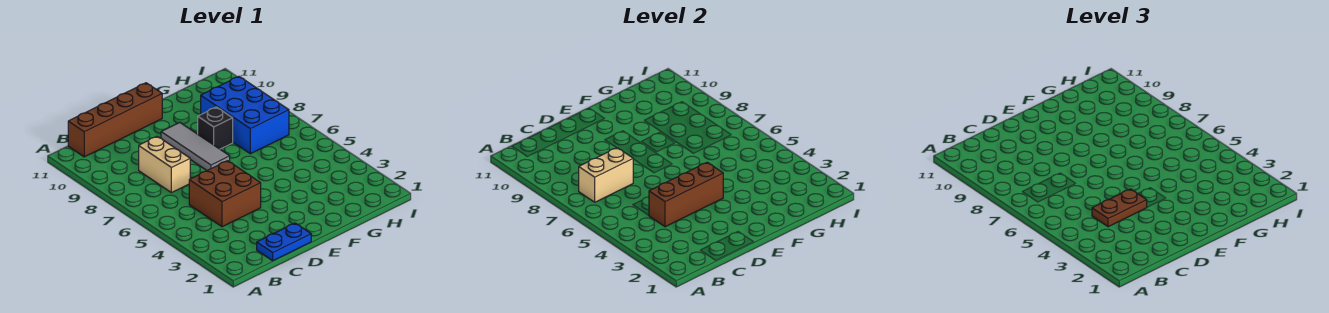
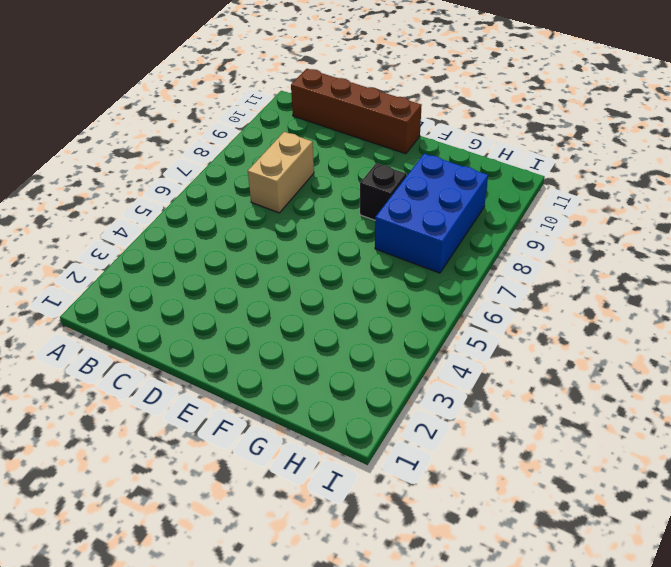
none -> blue 1x2 plate [257,223,311,261]
none -> brown 2x2 brick [189,161,261,227]

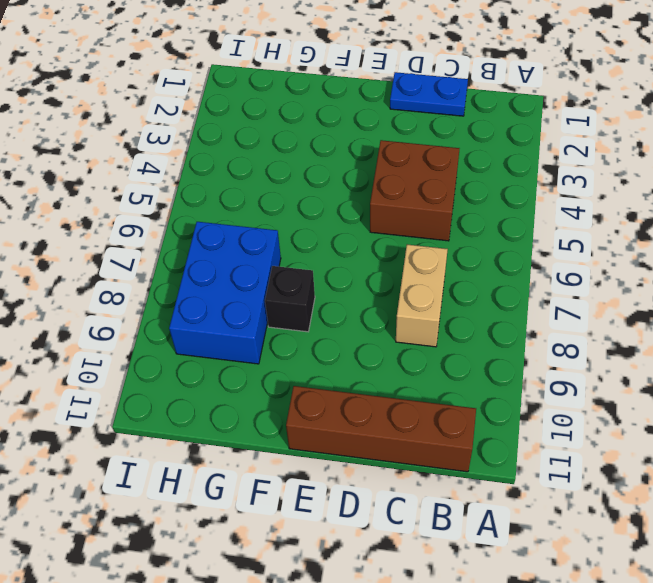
none -> grey 1x3 tile [161,123,230,170]
none -> tan 1x2 brick [579,148,633,202]

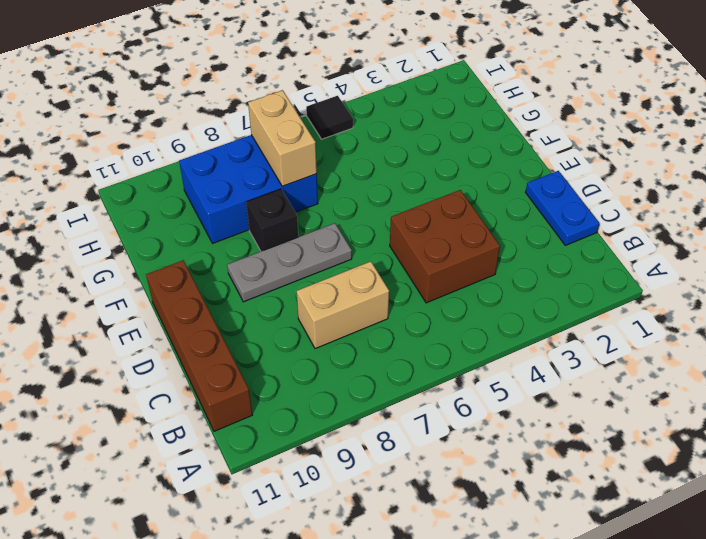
grey 1x3 plate [227,223,352,302] -> grey 1x3 tile [161,123,230,170]
tan 1x2 brick [248,90,317,186] -> tan 1x2 brick moved to [579,148,633,202]
black 1x1 tile [306,96,353,139] -> none
none -> brown 1x3 brick [649,162,723,227]
none -> brown 1x2 plate [1092,189,1147,227]

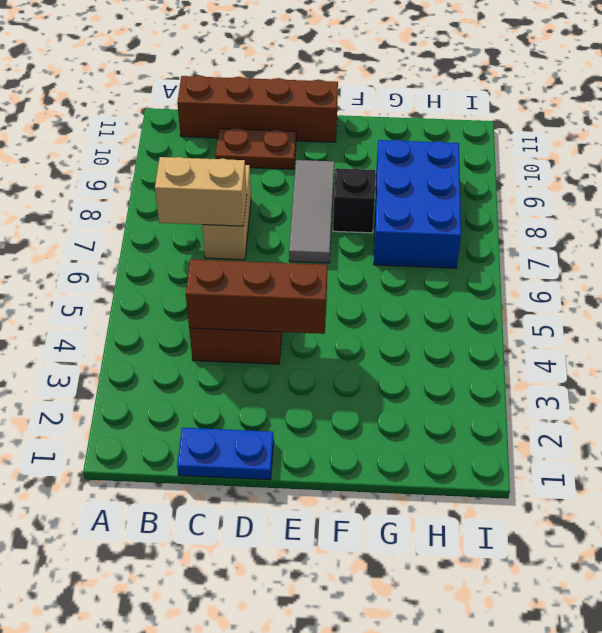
brown 1x2 plate [216,128,296,169] -> brown 1x2 plate moved to [1092,189,1147,227]

